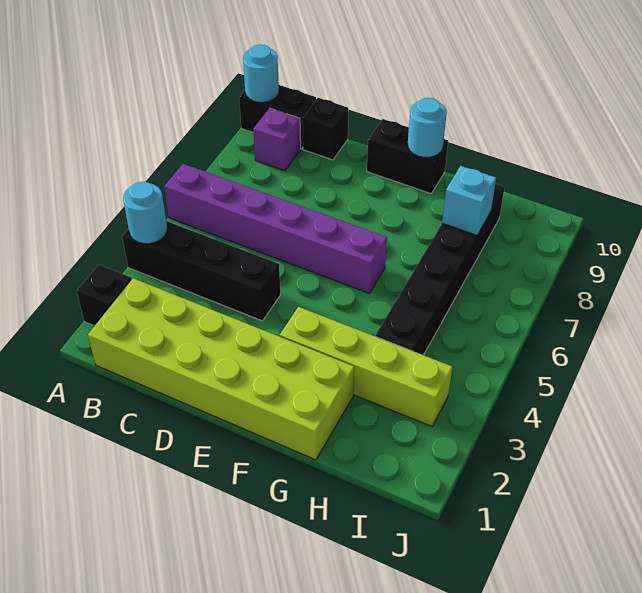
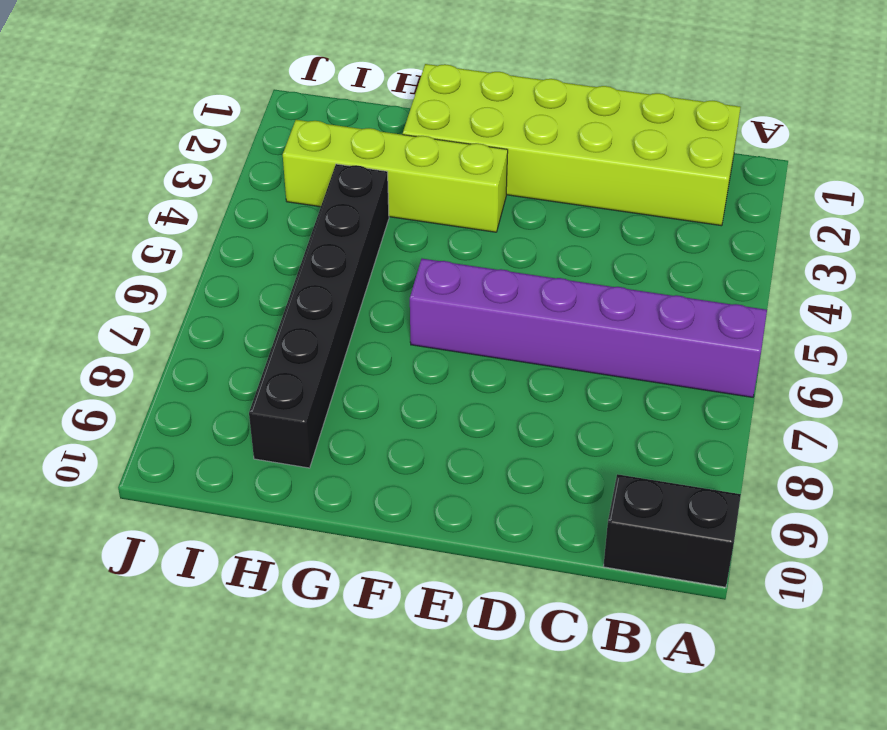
none -> black 1x1 brick [77,265,132,326]
none -> black 1x4 brick [122,221,280,321]
none -> purple 1x1 brick [253,108,301,171]

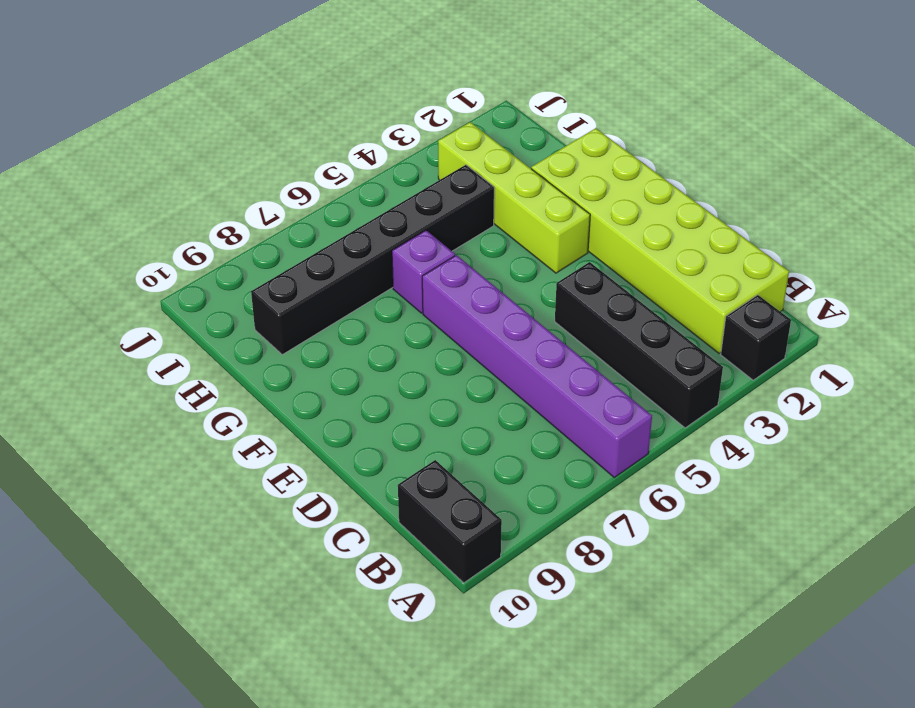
purple 1x1 brick [392,230,455,313] -> purple 1x1 brick moved to [253,108,301,171]
none -> black 1x1 brick [302,98,348,160]
none -> black 1x2 brick [367,119,448,194]
none -> cyan 1x1 round brick [123,182,167,244]

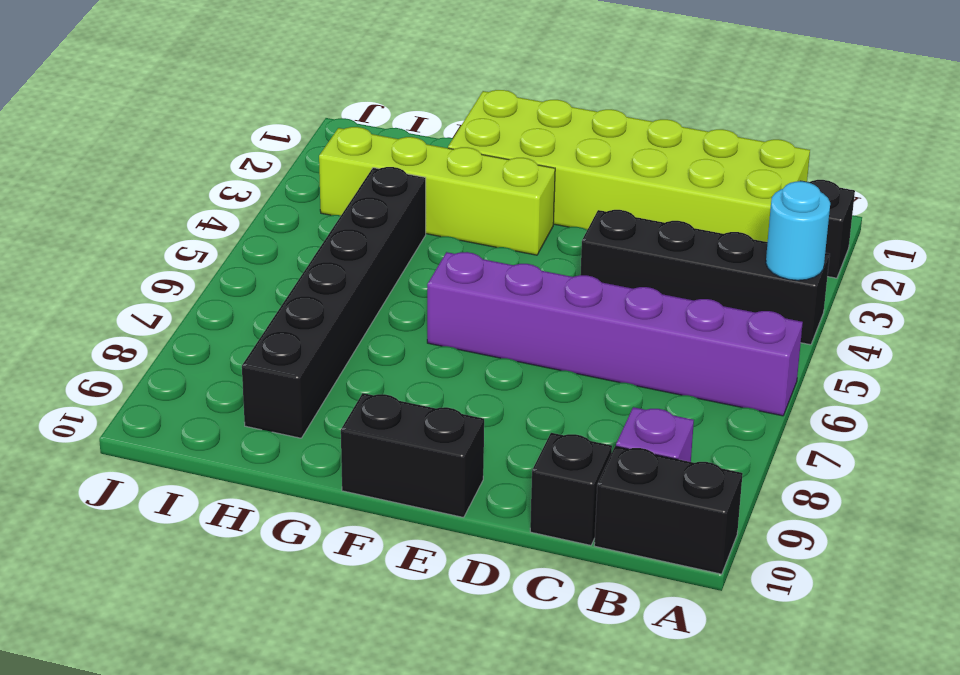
none -> cyan 1x1 round brick [243,44,279,102]
none -> cyan 1x1 round brick [408,98,447,157]
none -> cyan 1x1 brick [442,166,496,235]

